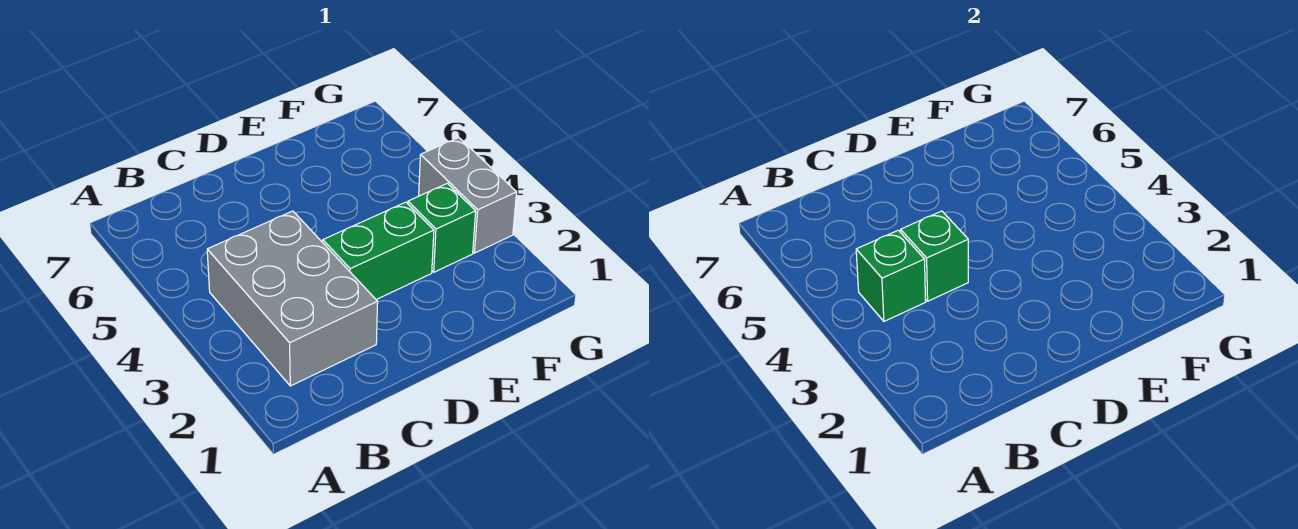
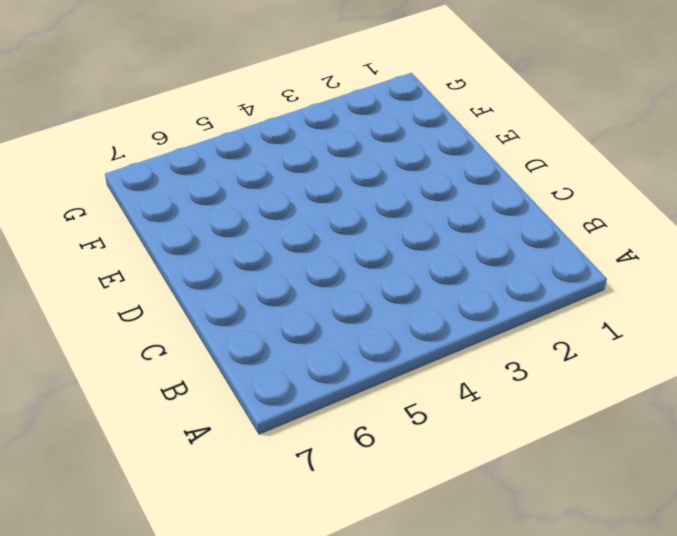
none -> grey 2x3 brick [207,211,378,386]
none -> green 1x2 brick [323,202,434,300]

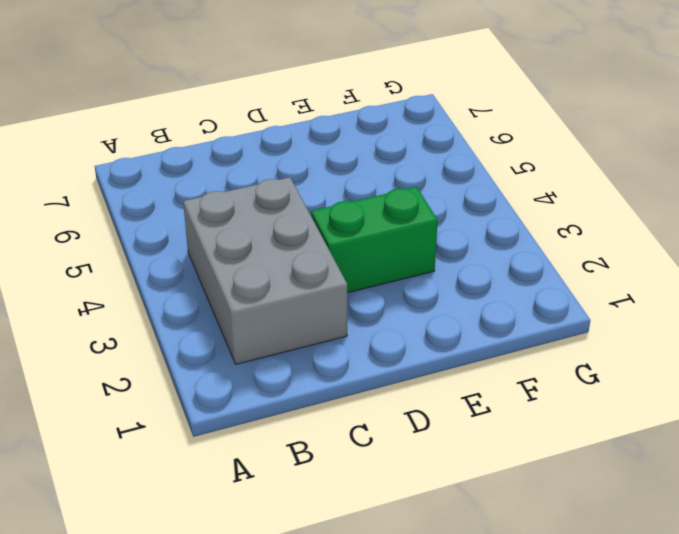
none -> green 1x1 brick [408,183,476,272]
none -> grey 1x2 brick [419,138,517,253]

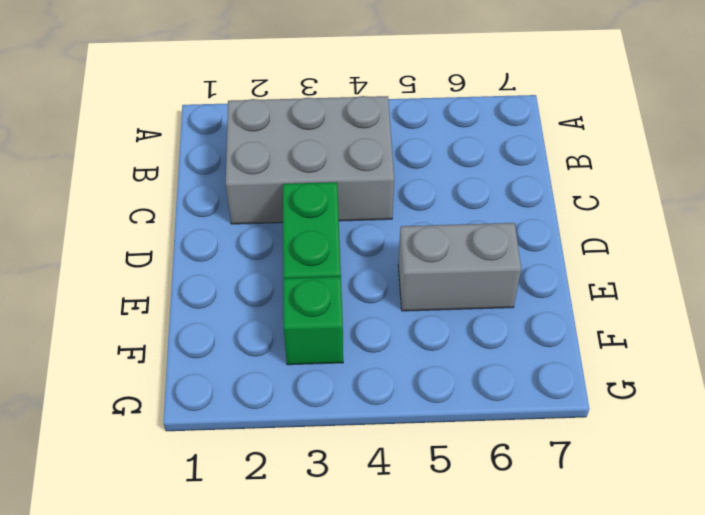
grey 1x2 brick [398,223,521,311] -> grey 1x2 brick moved to [419,138,517,253]
none -> green 1x1 brick [856,230,926,321]
none -> green 1x1 brick [900,211,968,301]

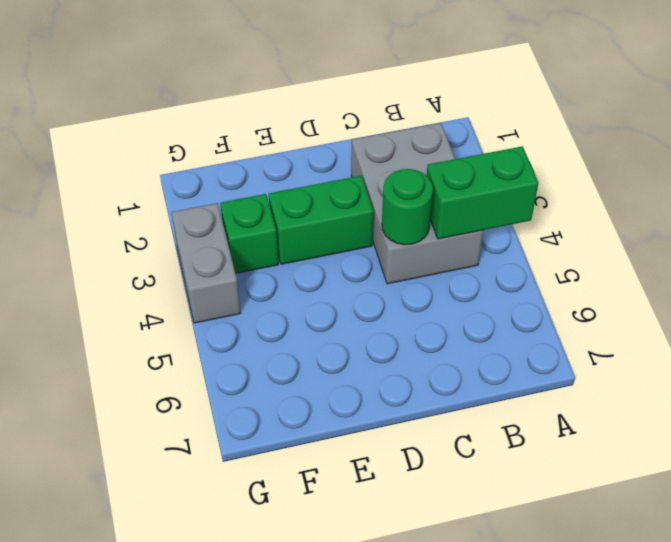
green 1x2 brick [427,146,538,239] -> green 1x1 brick [856,230,926,321]
green 1x1 round brick [382,169,433,245] -> green 1x1 brick [900,211,968,301]

